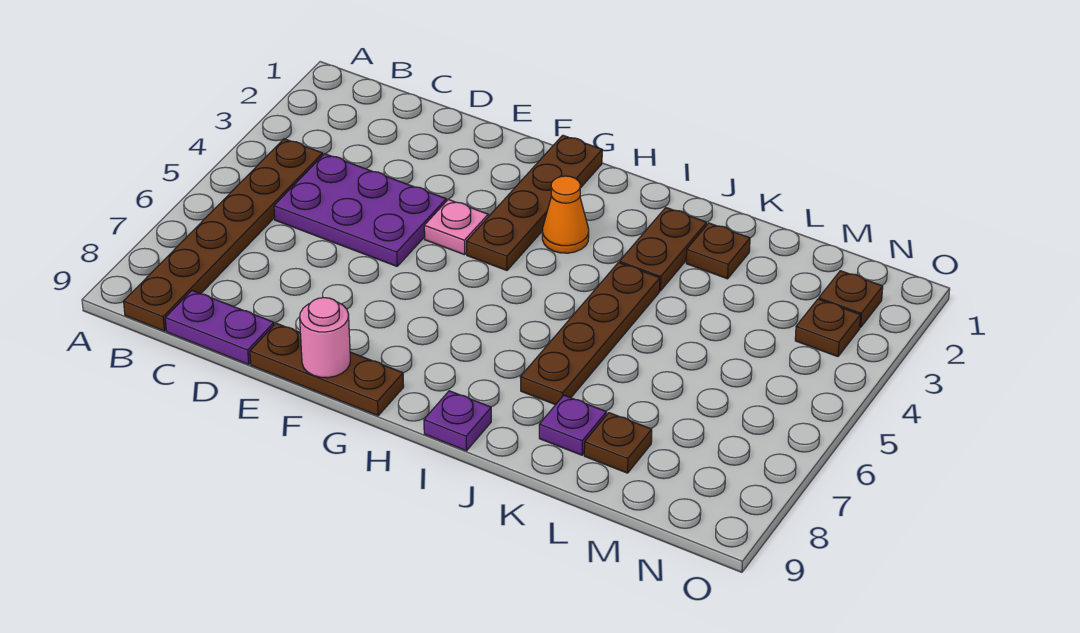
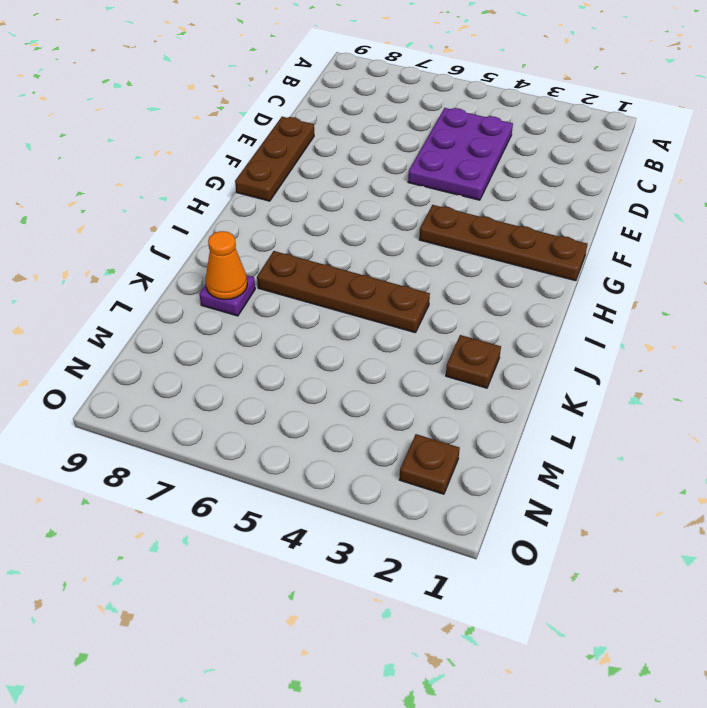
orange 1x1 cone [206,231,247,300] -> orange 1x1 cone moved to [542,176,589,253]
none -> brown 1x6 plate [124,139,323,331]
none -> purple 1x2 plate [165,291,274,364]
none -> pink 1x1 plate [424,200,488,255]

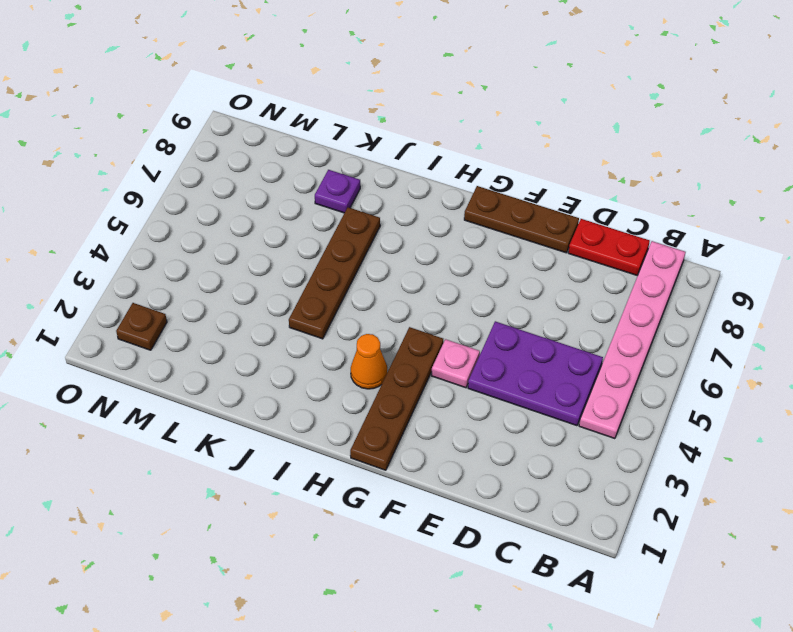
pink 1x6 plate [579,241,686,439] -> brown 1x6 plate [124,139,323,331]
red 1x2 plate [568,219,650,276] -> purple 1x2 plate [165,291,274,364]
none -> purple 1x1 plate [424,391,491,451]
none -> brown 1x2 plate [620,208,707,291]
none -> brown 1x1 plate [686,223,750,279]

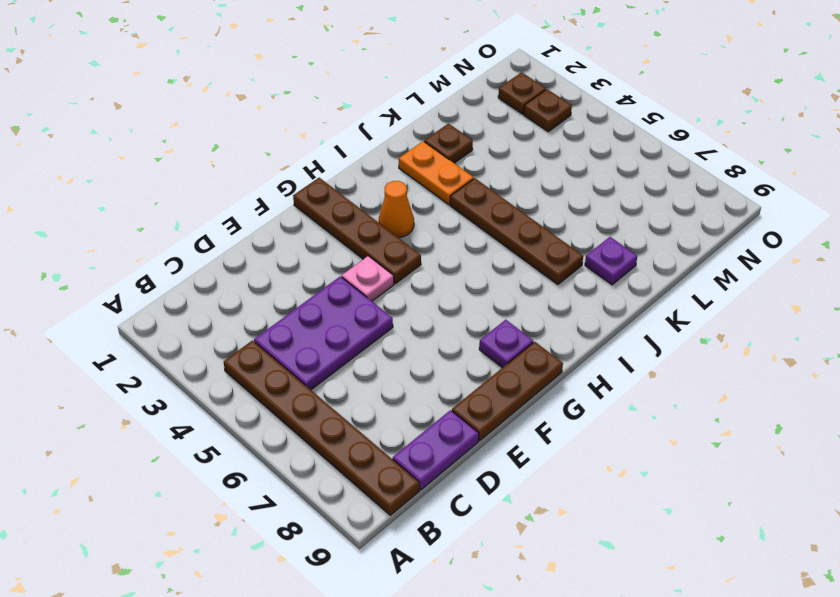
purple 1x1 plate [479,320,533,368] -> purple 1x1 plate moved to [424,391,491,451]
orange 1x2 plate [399,141,474,204] -> brown 1x2 plate [620,208,707,291]
none -> brown 1x1 plate [584,413,652,473]
none -> pink 1x1 round brick [300,298,350,378]

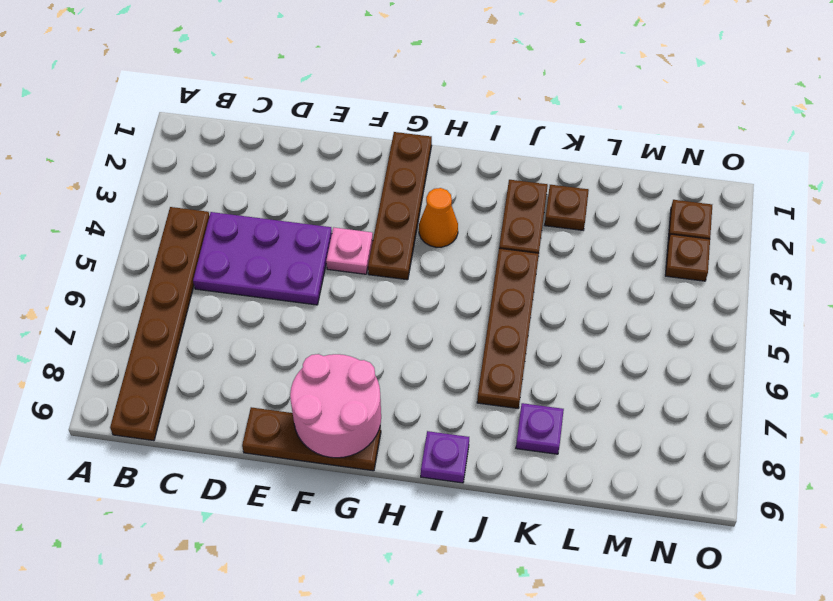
pink 2x2 round brick [290,354,381,458] -> pink 1x1 round brick [300,298,350,378]
none -> purple 1x2 plate [165,291,274,364]
none -> brown 1x1 plate [584,413,652,473]

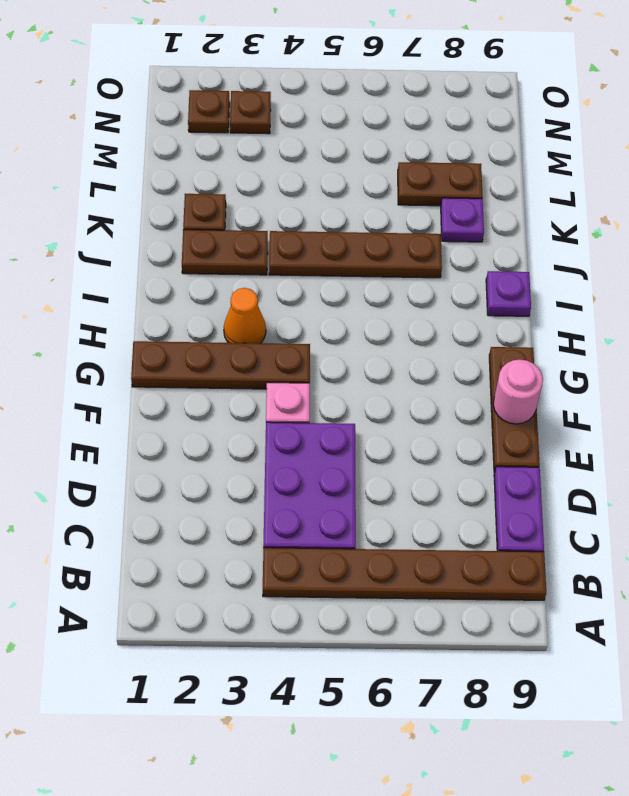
brown 1x2 plate [398,162,483,206] -> brown 1x1 plate [584,413,652,473]

